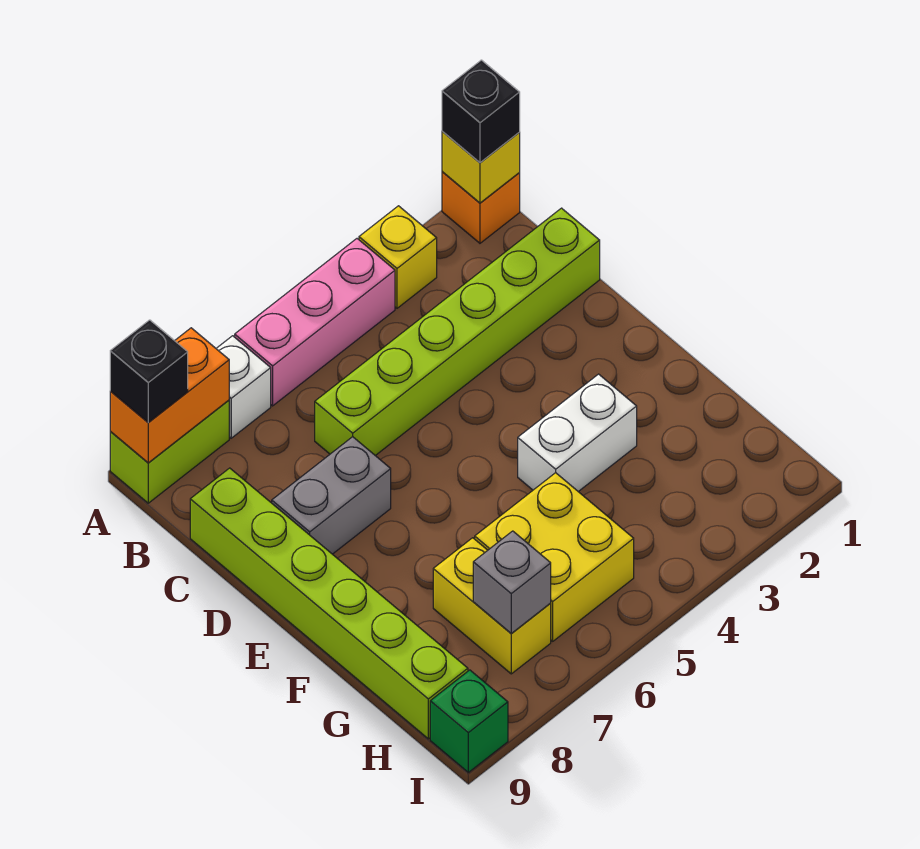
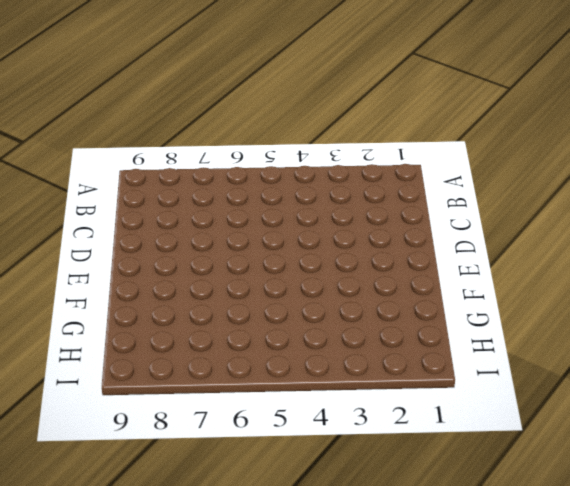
none -> orange 1x1 brick [442,172,520,243]
none -> yellow 1x1 brick [359,206,437,308]
none -> pink 1x3 brick [235,239,395,406]

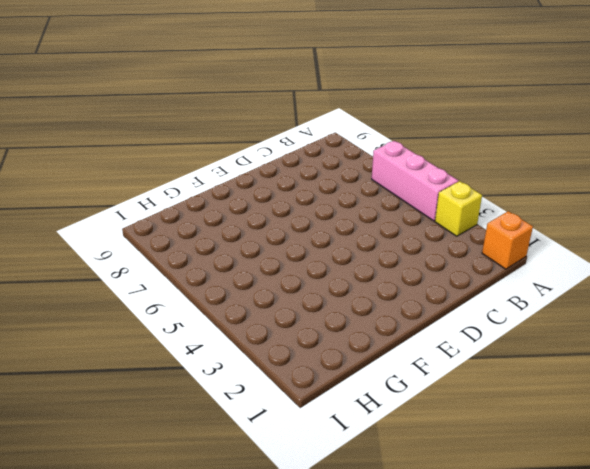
none -> white 1x1 brick [216,336,271,438]
none -> lime 1x2 brick [110,400,229,503]
none -> lime 1x6 brick [315,208,600,456]

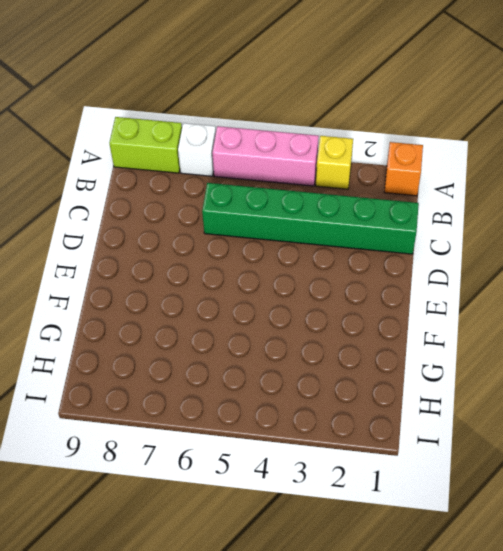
green 1x6 brick [202,183,419,254] -> lime 1x6 brick [315,208,600,456]
none -> lime 1x6 brick [190,468,468,739]
none -> grey 1x2 brick [272,437,391,554]
none -> white 1x2 brick [518,374,637,492]

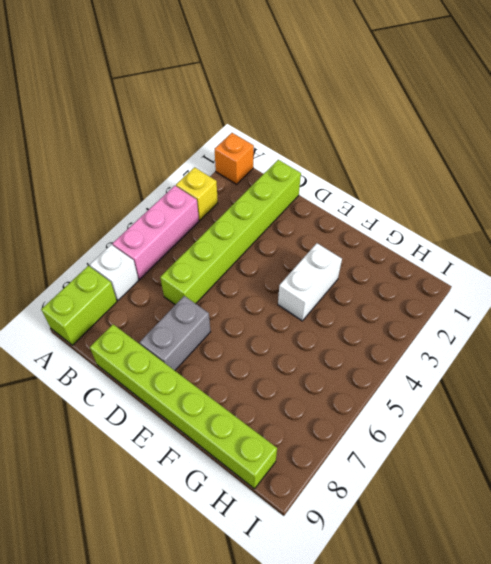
none -> yellow 2x2 brick [475,473,634,641]
none -> yellow 1x2 brick [433,538,551,674]
none -> green 1x1 brick [430,670,508,772]

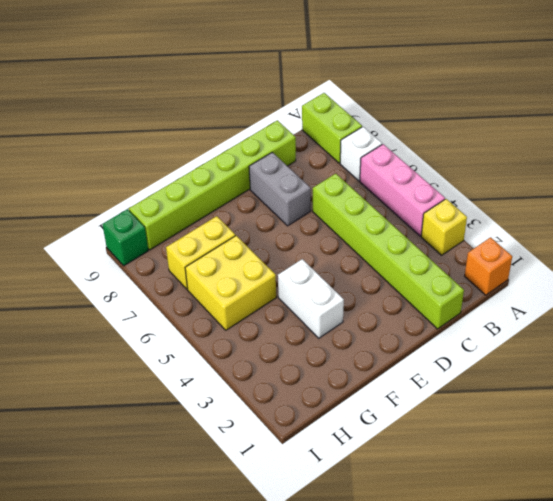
none -> yellow 1x1 brick [442,131,520,203]
none -> orange 1x2 brick [110,328,229,463]
none -> grey 1x1 brick [473,531,551,634]

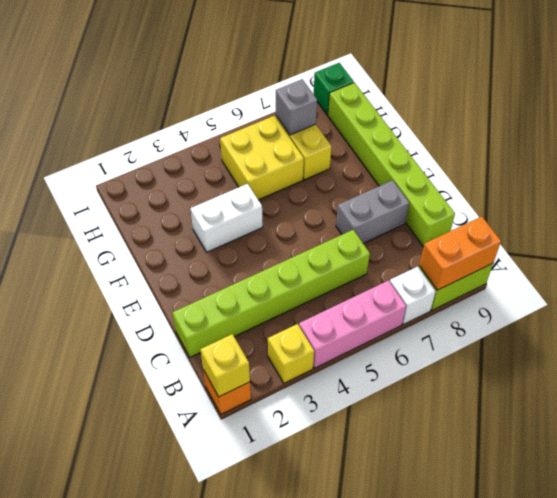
none -> black 1x1 brick [442,60,520,163]
none -> black 1x1 brick [110,320,188,423]

